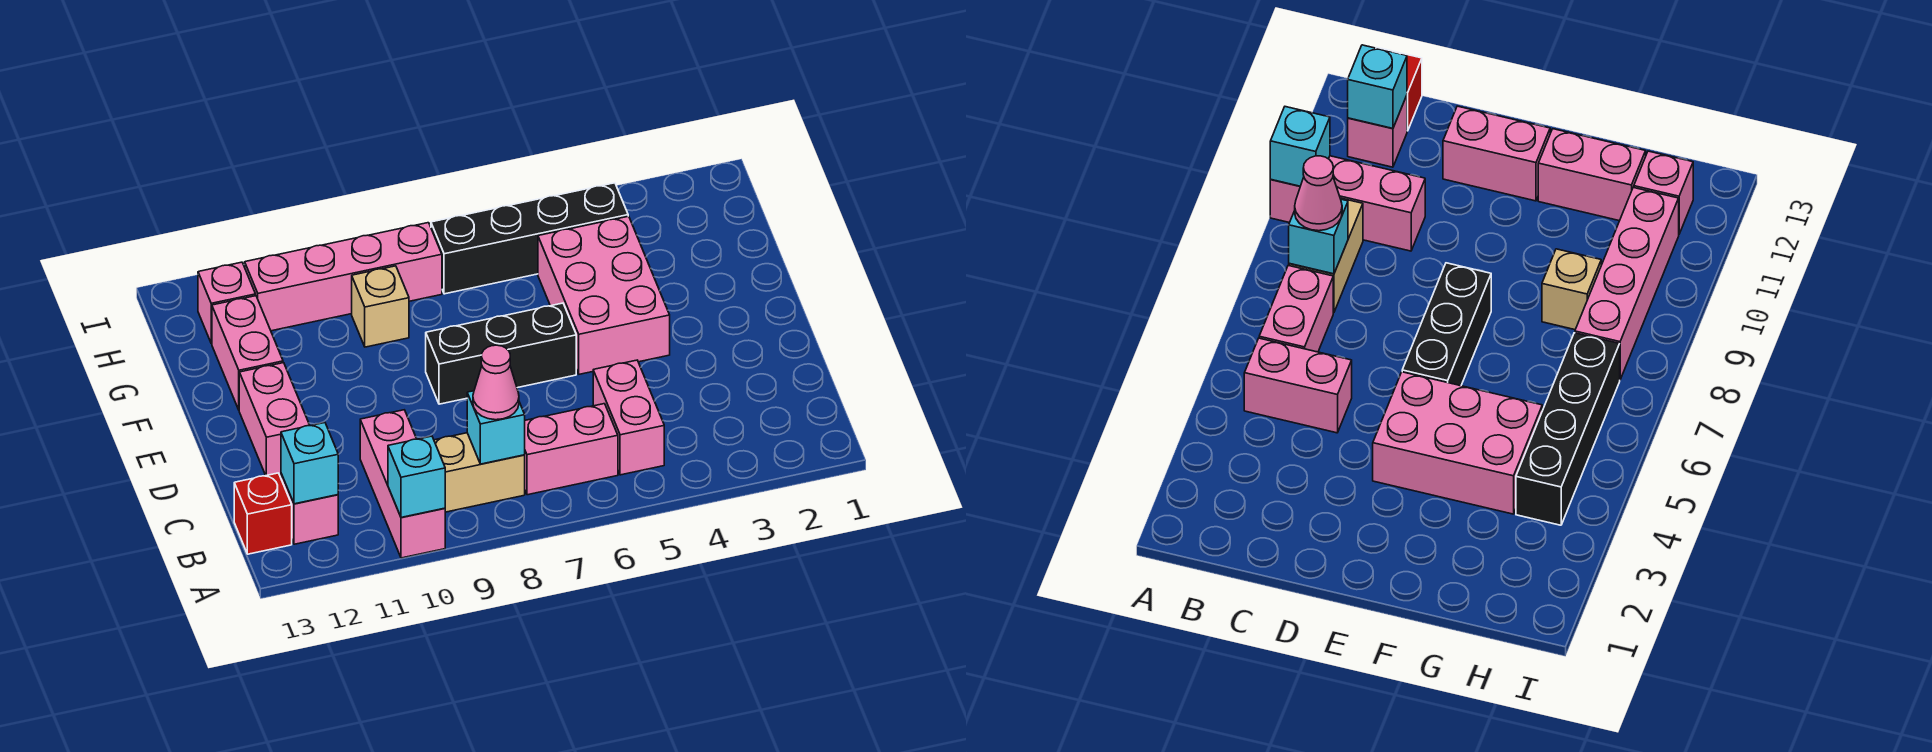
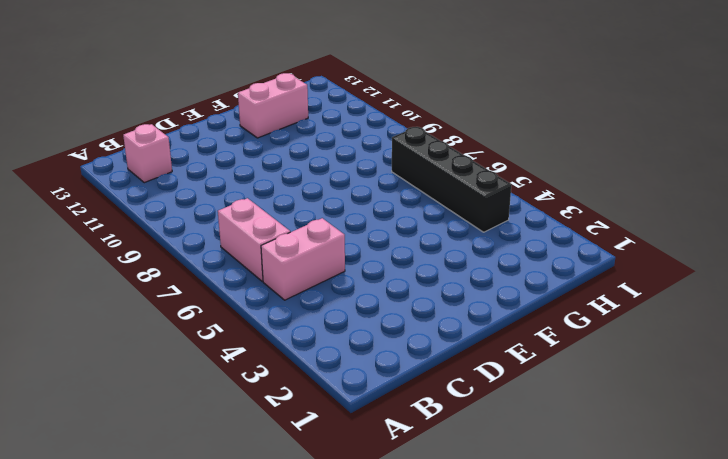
none -> pink 1x3 brick [360,410,445,558]
none -> tan 1x2 brick [434,433,525,512]
none -> red 1x1 brick [234,473,292,554]

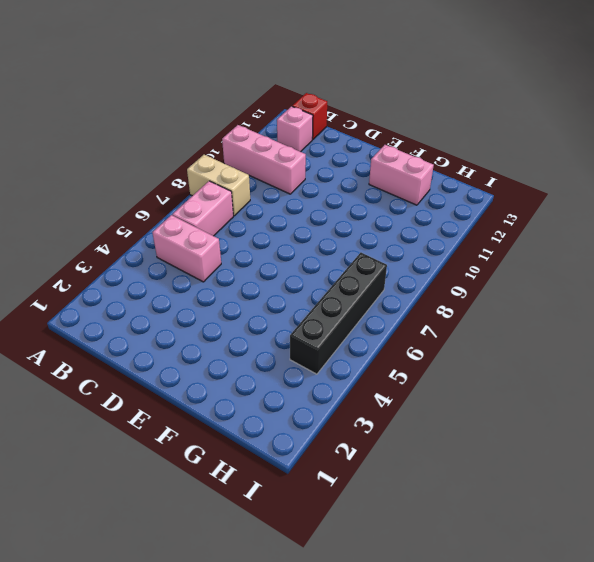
tan 1x2 brick [187,155,250,216] -> tan 1x2 brick turned to [434,433,525,512]
none -> pink 1x2 brick [239,363,310,475]
none -> pink 2x3 brick [538,216,670,374]
none -> black 1x3 brick [426,303,576,404]

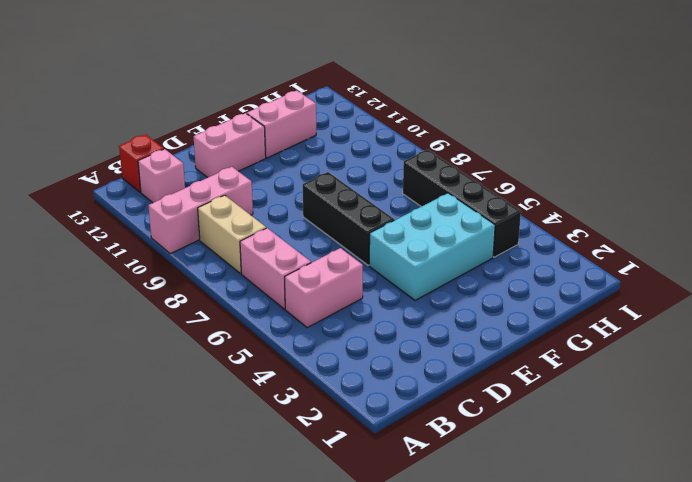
cyan 2x3 brick [369,193,495,300] -> pink 2x3 brick [538,216,670,374]
none -> tan 1x1 brick [352,266,409,347]
none -> pink 1x4 brick [245,223,442,331]
none -> pink 1x1 brick [198,262,256,343]

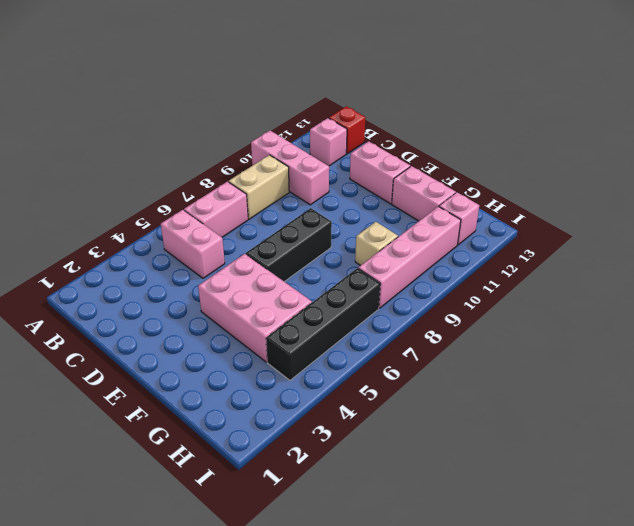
none -> cyan 1x1 brick [388,436,445,517]
none -> cyan 1x1 brick [467,391,525,464]
none -> cyan 1x1 brick [281,423,338,504]

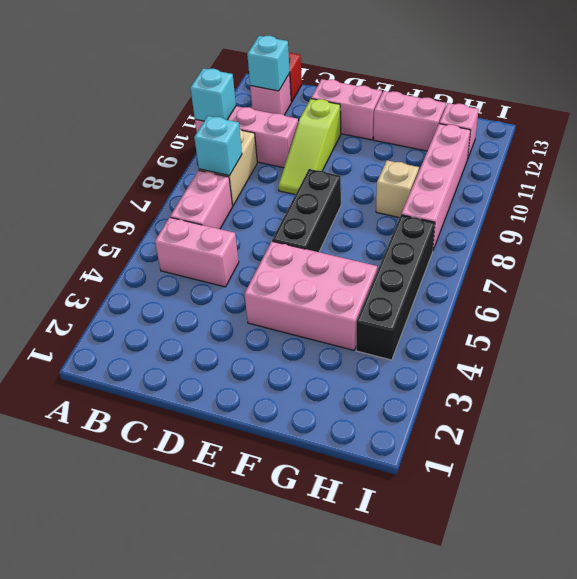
lime 1x3 slope [278,99,341,195] -> none
none -> pink 1x1 cone [473,345,519,420]

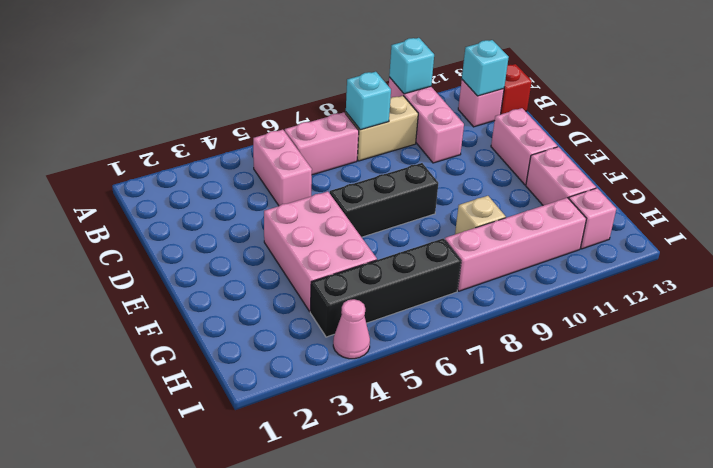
pink 1x1 cone [333,299,370,359] -> pink 1x1 cone moved to [473,345,519,420]

